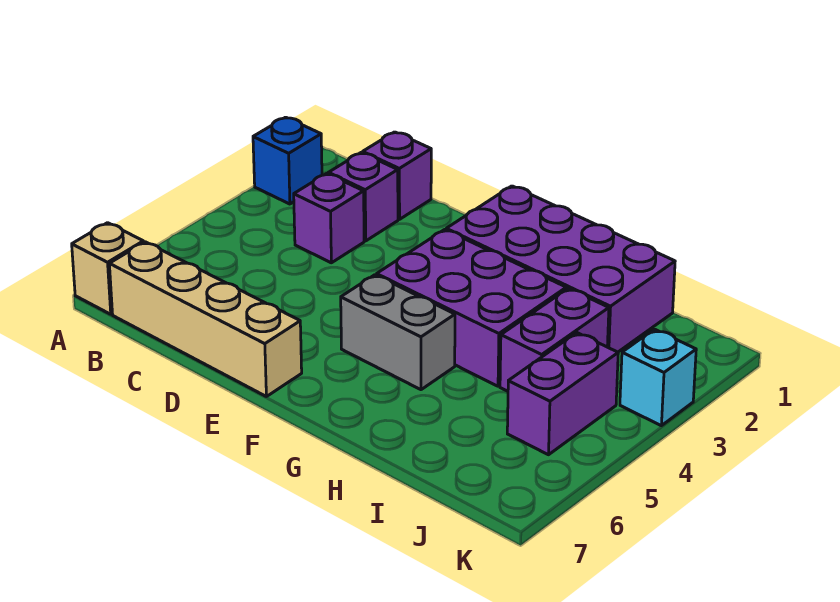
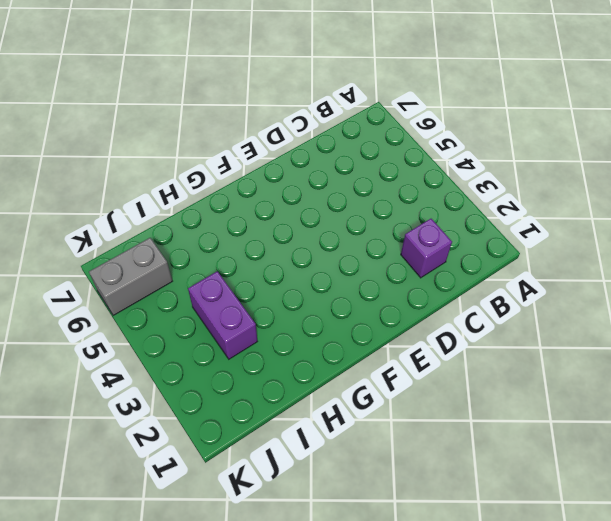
grey 1x2 brick [89,238,172,315] -> grey 1x2 brick moved to [341,275,455,390]
none -> blue 1x1 brick [253,117,322,204]
none -> tan 1x1 brick [72,223,143,314]
none -> tan 1x4 brick [109,242,302,396]

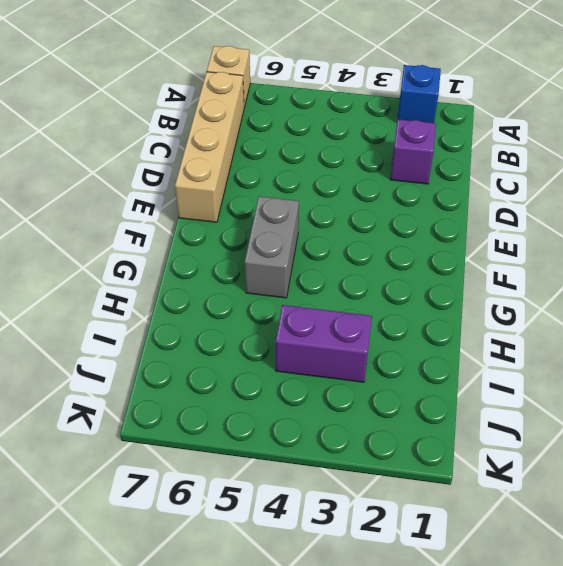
none -> purple 1x1 brick [363,132,431,219]
none -> purple 1x1 brick [294,174,364,263]
none -> purple 2x4 brick [446,186,675,352]

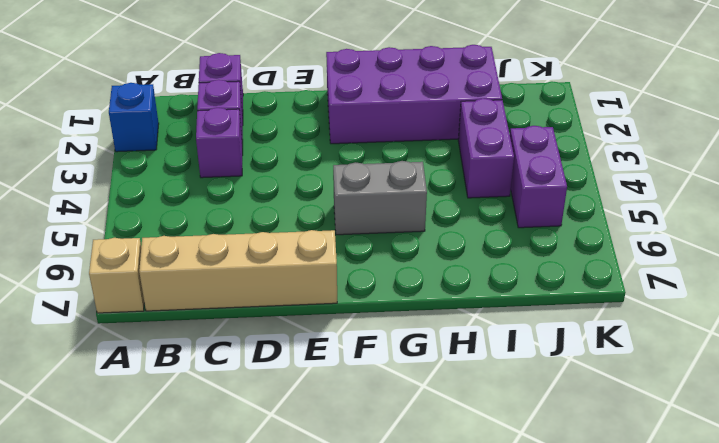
none -> purple 2x3 brick [377,230,566,386]
none -> cyan 1x1 brick [620,329,696,426]

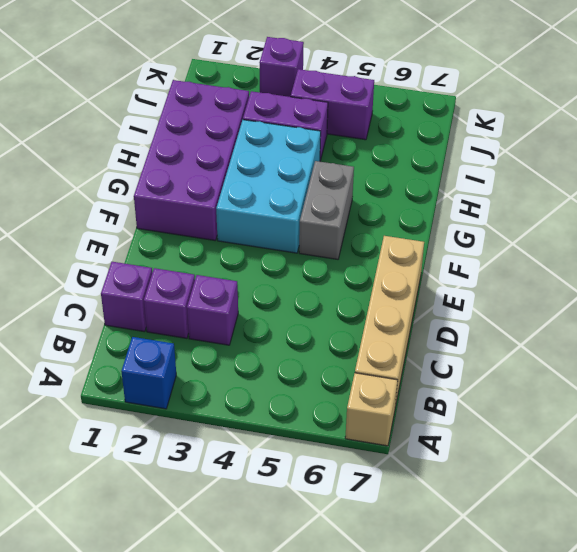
cyan 2x3 brick [216,120,321,253] -> purple 2x3 brick [377,230,566,386]
purple 1x1 brick [259,37,304,97] -> cyan 1x1 brick [620,329,696,426]

